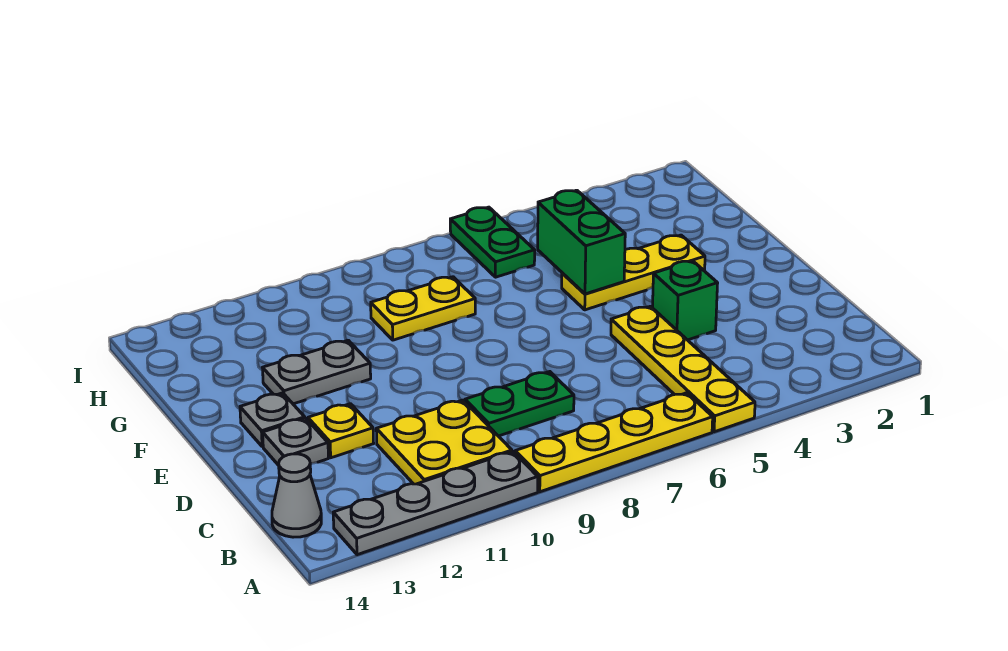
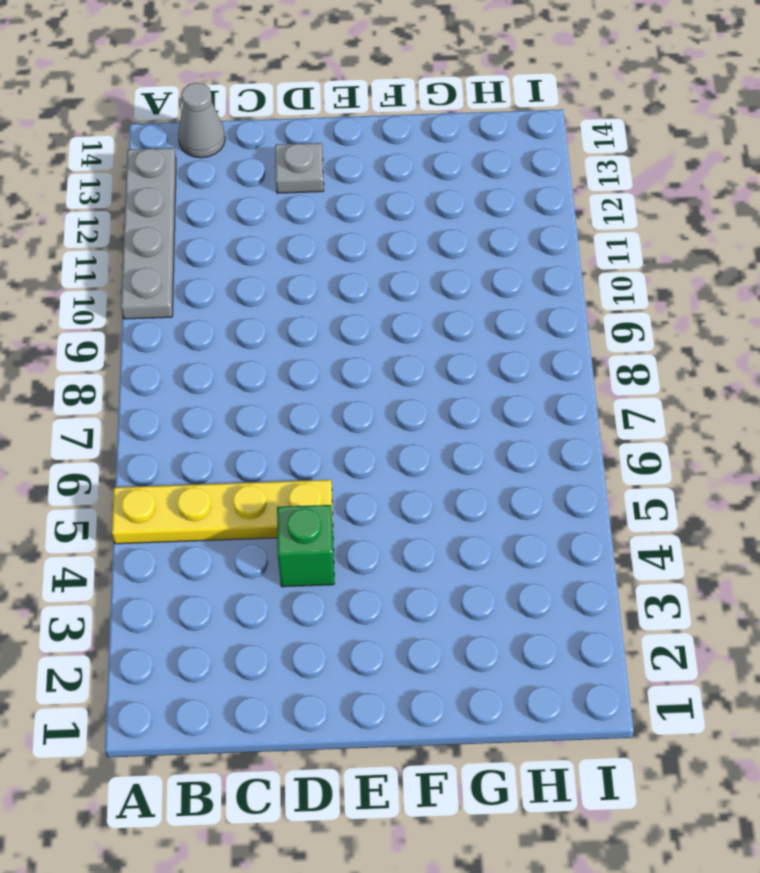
none -> yellow 1x4 plate [515,393,713,492]
none -> yellow 2x2 plate [376,400,512,484]
none -> green 1x2 plate [465,372,574,436]

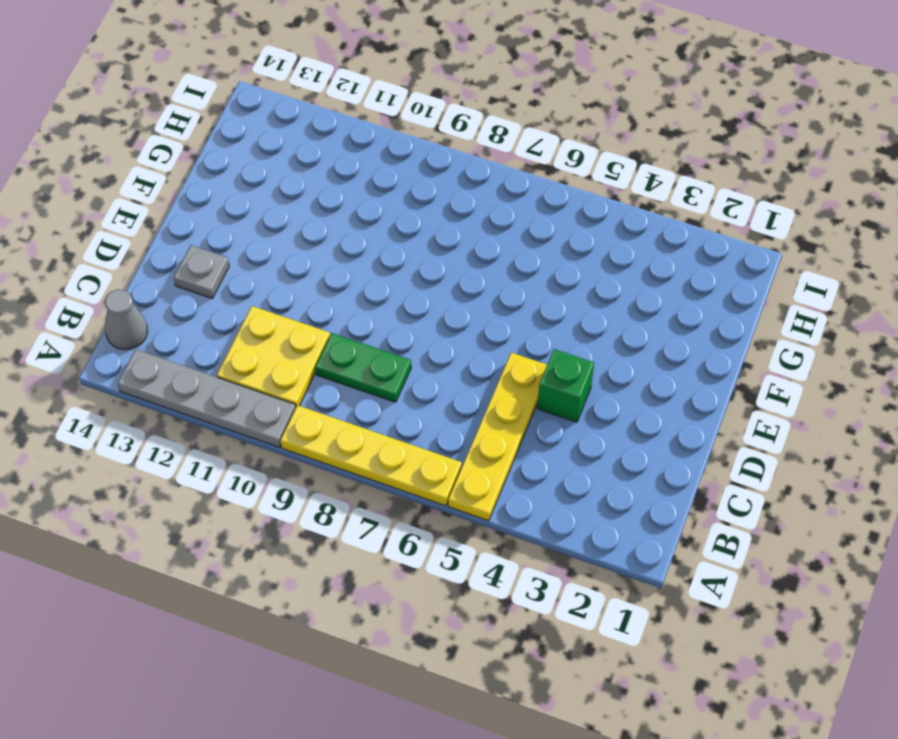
none -> yellow 1x1 plate [308,404,374,458]
none -> grey 1x1 plate [240,393,305,447]
none -> yellow 1x3 plate [562,235,705,310]

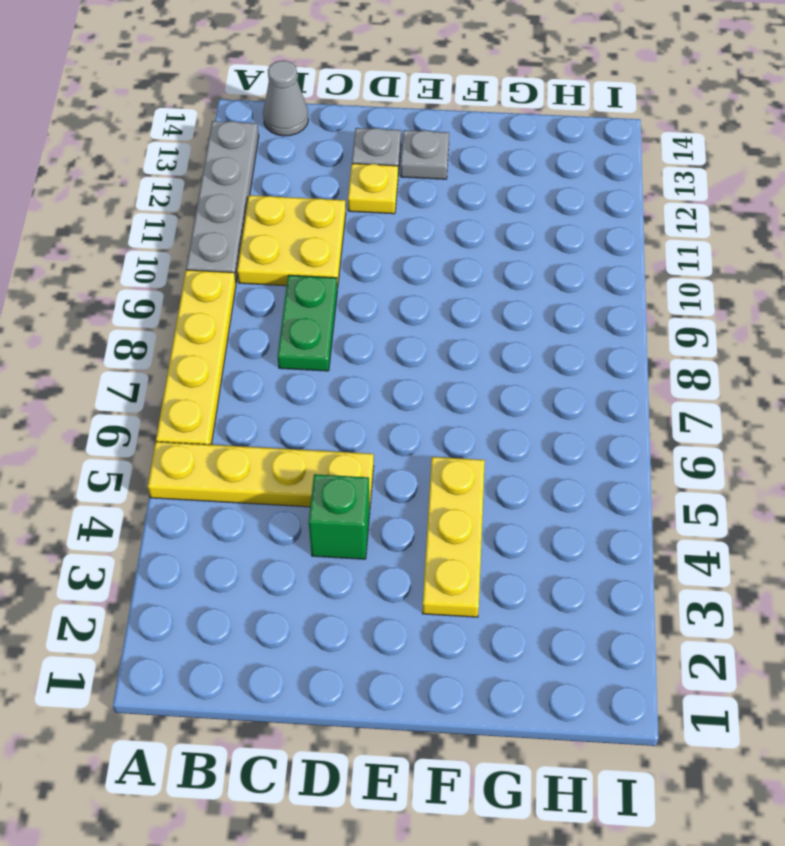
none -> grey 1x2 plate [263,340,371,404]
none -> yellow 1x2 plate [371,277,475,340]
none -> green 1x2 plate [450,207,535,277]

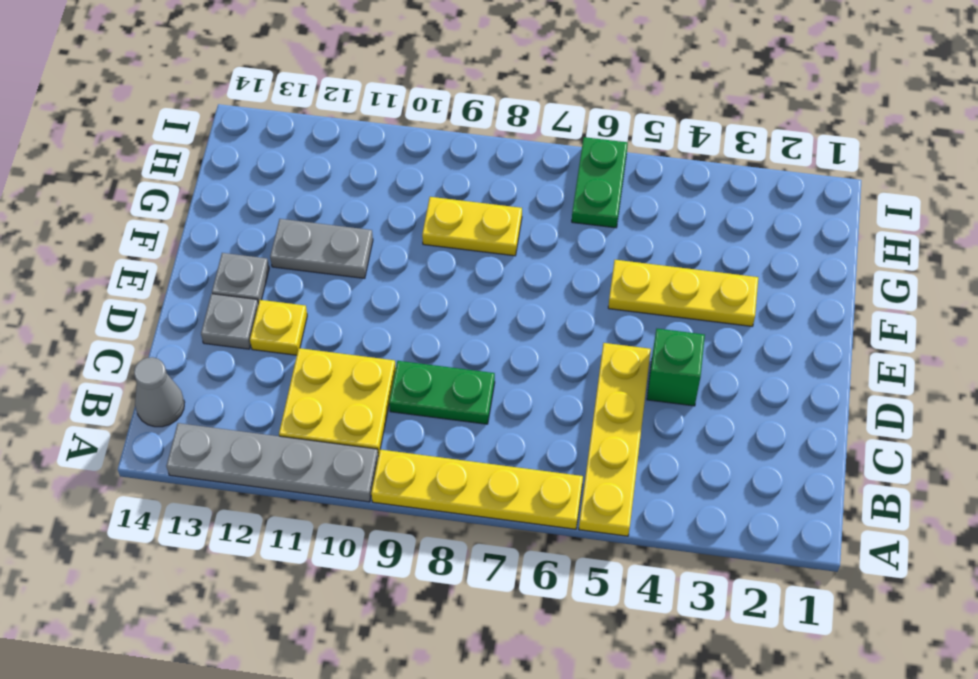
none -> green 1x2 brick [538,190,625,294]

